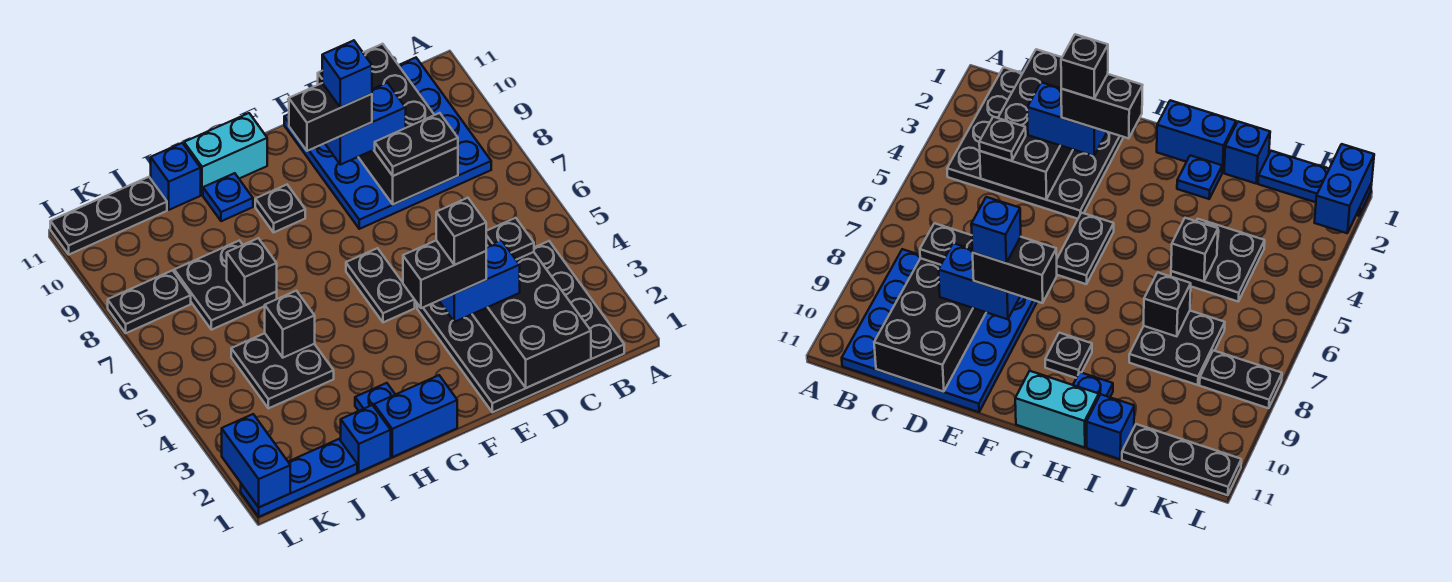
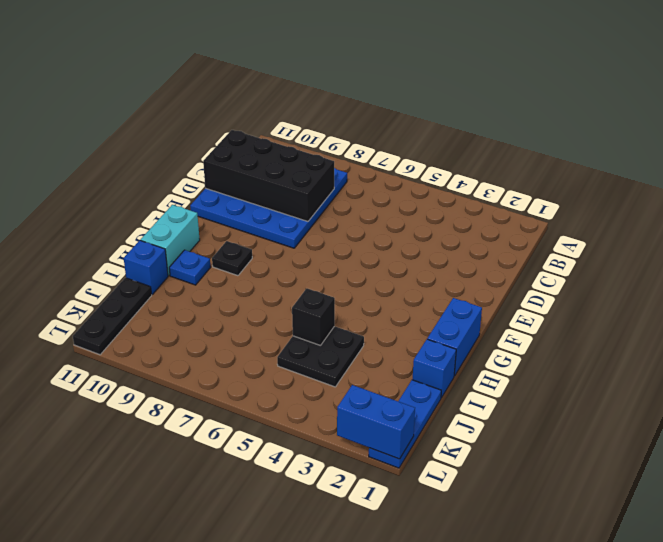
none -> black 4x4 plate [417,241,624,412]
none -> black 1x2 plate [346,248,415,322]
none -> blue 1x1 plate [355,383,395,411]

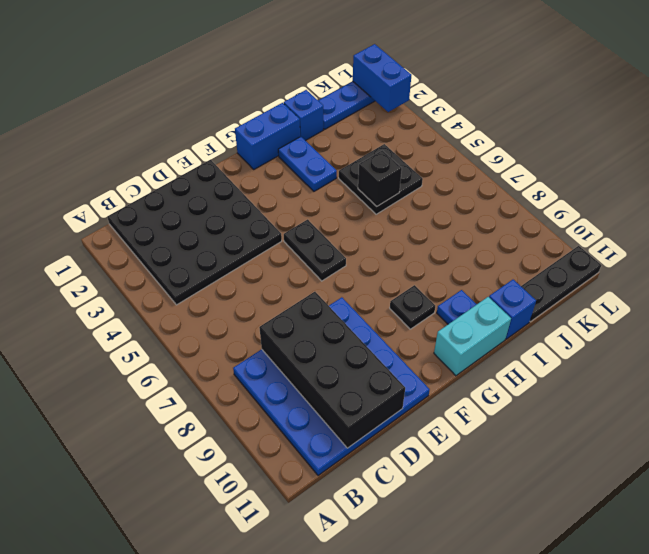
blue 1x2 plate [278,137,337,191] -> blue 1x1 plate [355,383,395,411]
none -> black 2x2 plate [174,241,277,330]
none -> black 1x2 plate [108,270,191,333]
none -> black 2x4 brick [472,245,591,388]

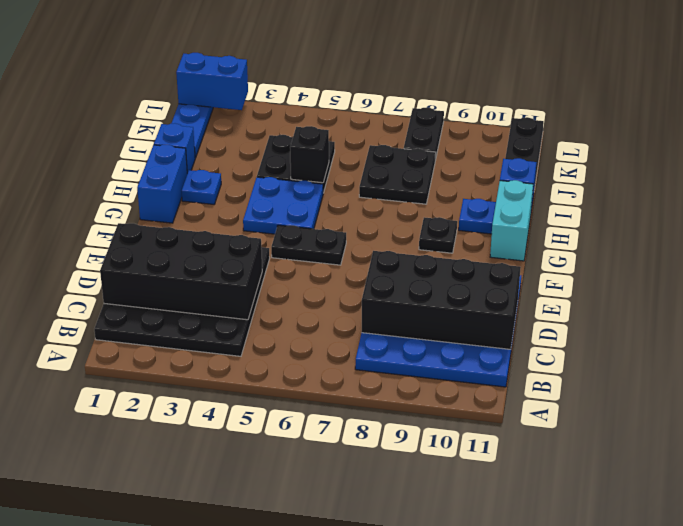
blue 2x2 plate [243,177,323,234] -> none
none -> black 1x1 brick [227,238,277,305]
none -> black 1x1 plate [486,218,534,260]
none -> black 1x2 plate [375,113,458,176]

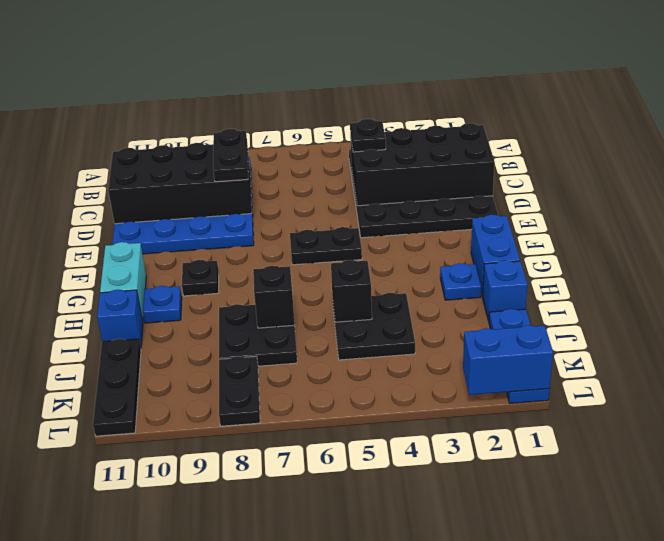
none -> blue 1x2 brick [439,240,520,322]
none -> blue 1x2 brick [325,83,406,165]
none -> black 1x2 brick [403,240,486,308]

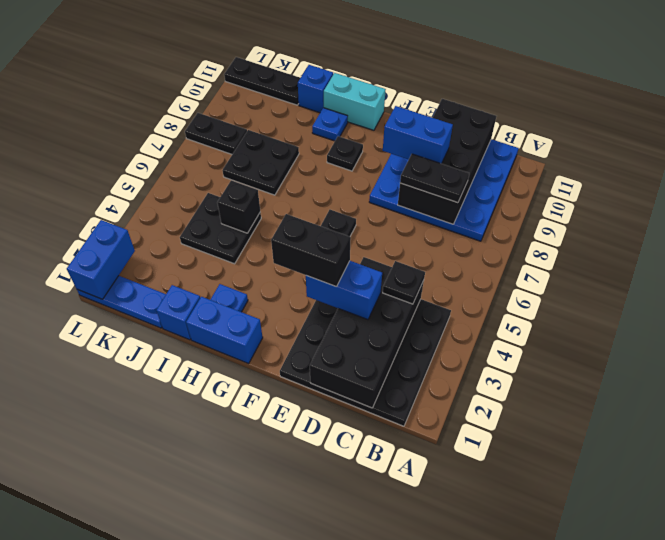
none -> black 1x1 brick [227,238,277,305]
none -> black 1x2 brick [289,83,372,151]
none -> black 1x1 brick [436,198,486,265]

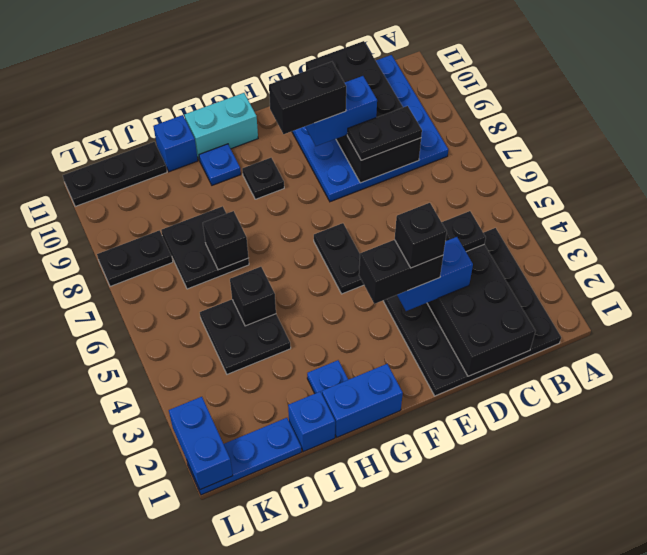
none -> blue 1x1 brick [322,40,372,107]

